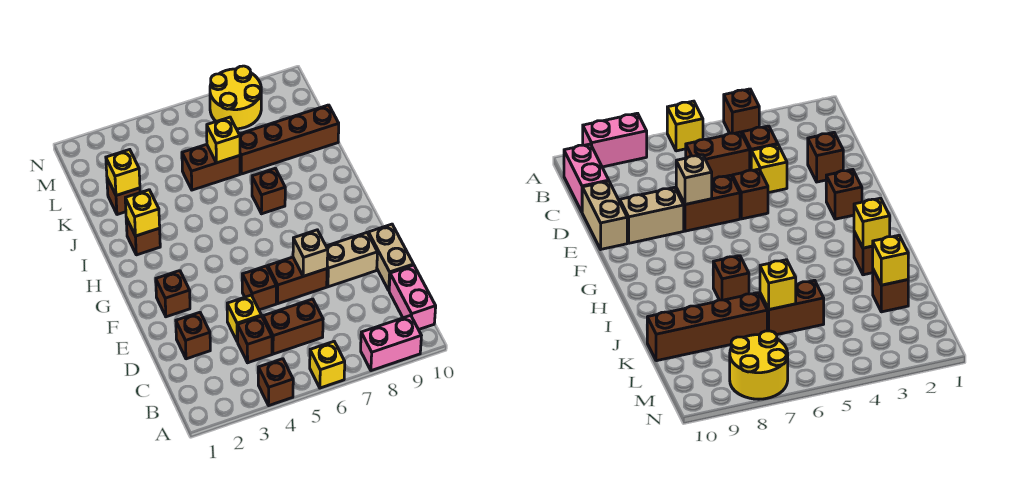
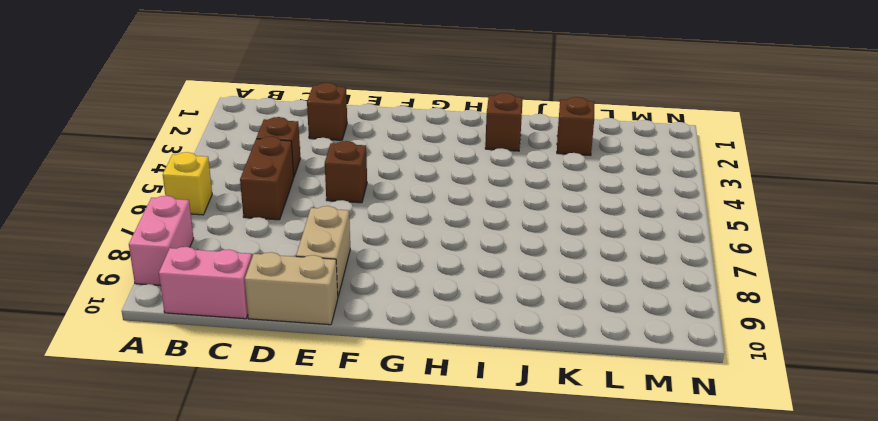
none -> brown 1x1 brick [258,359,293,405]
none -> yellow 1x1 brick [227,295,261,342]
none -> brown 1x2 brick [268,257,327,304]

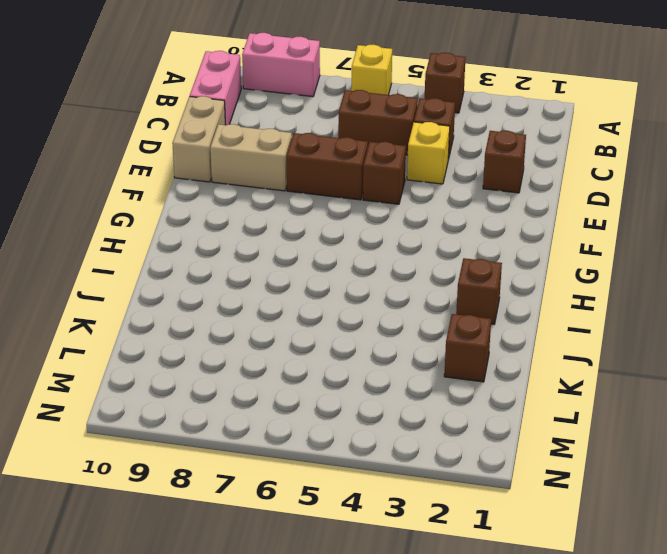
none -> brown 1x1 brick [156,271,190,317]
none -> brown 1x1 brick [252,168,285,214]
none -> brown 1x2 brick [182,144,240,190]

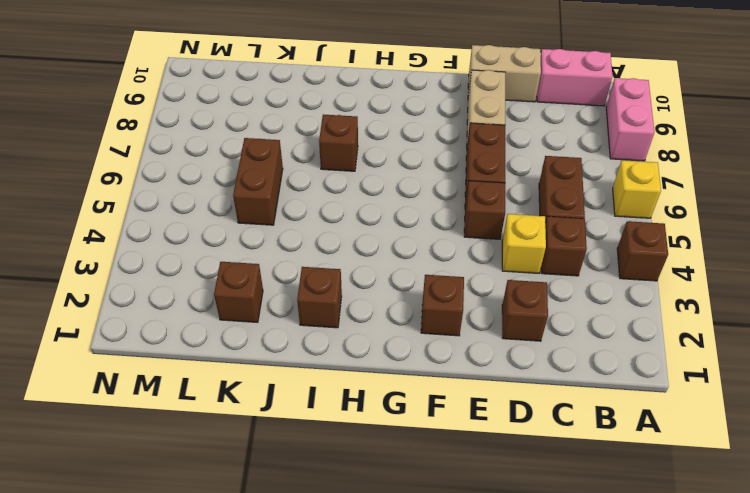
none -> brown 1x4 brick [239,105,339,174]
none -> yellow 2x2 round brick [210,66,261,129]
none -> tan 1x1 brick [293,230,328,276]

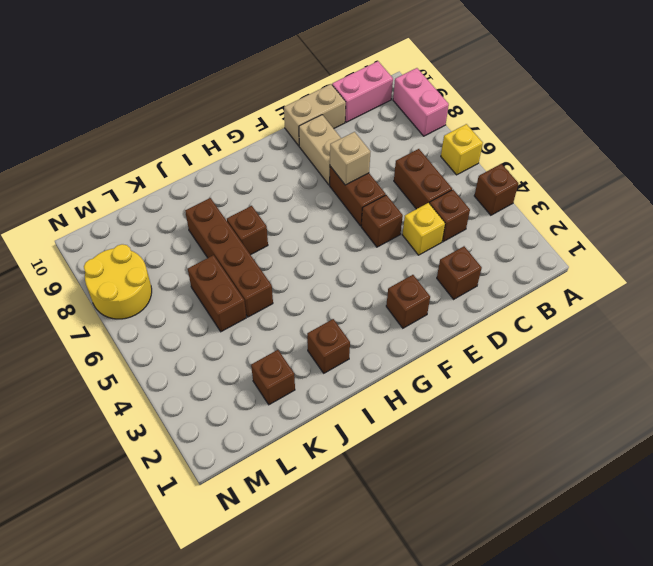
brown 1x4 brick [185,198,273,317] -> brown 1x4 brick moved to [239,105,339,174]
none -> yellow 1x1 brick [125,190,160,236]
none -> yellow 1x1 brick [106,150,140,195]
none -> yellow 1x1 brick [207,117,240,163]

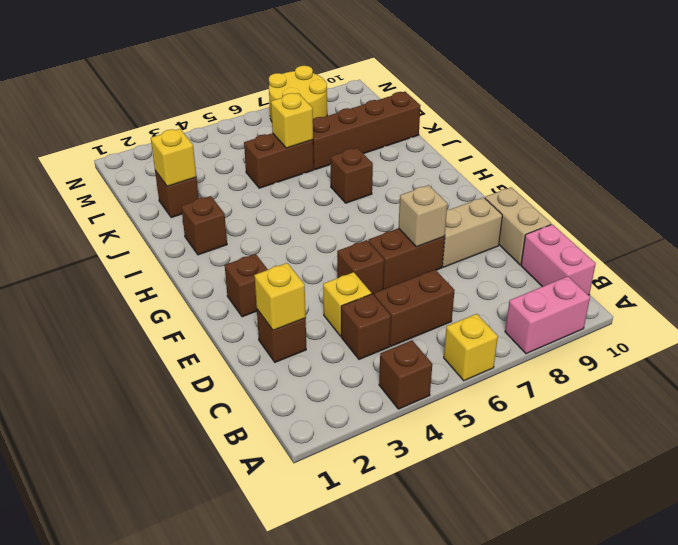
yellow 1x1 brick [254,263,306,330] -> yellow 1x1 brick moved to [125,190,160,236]

